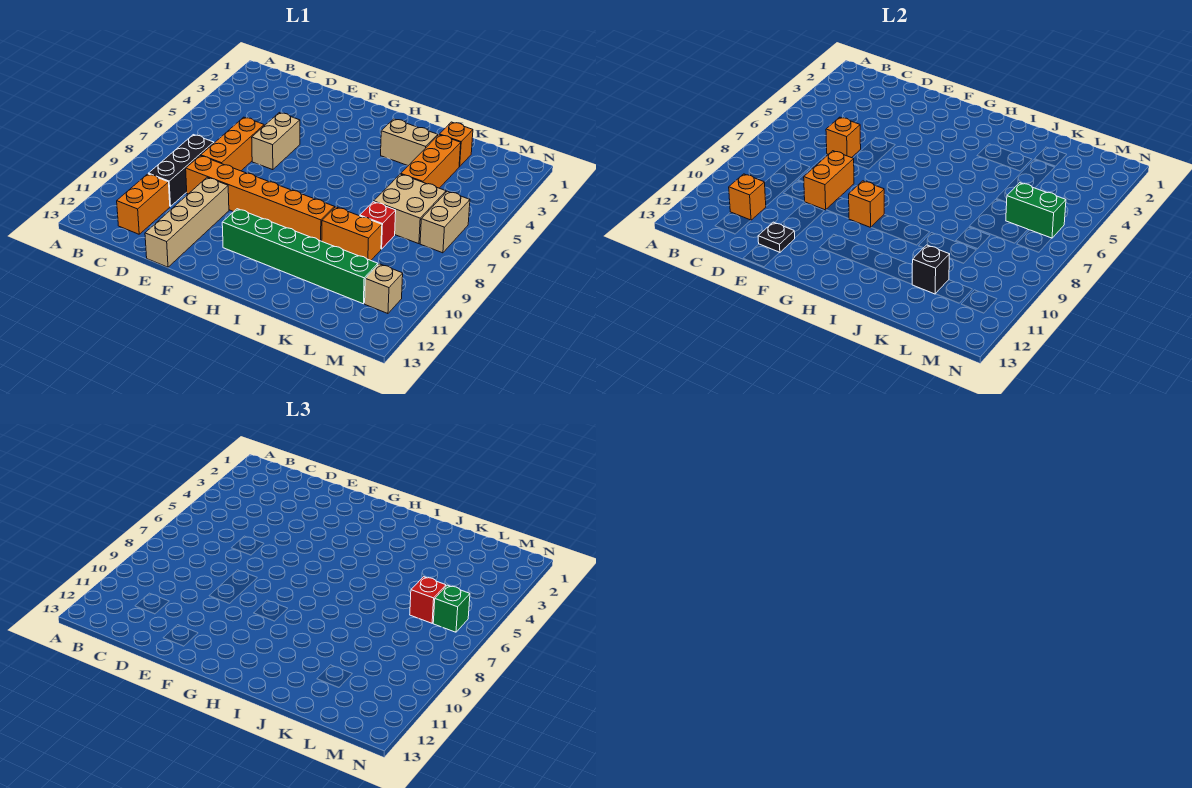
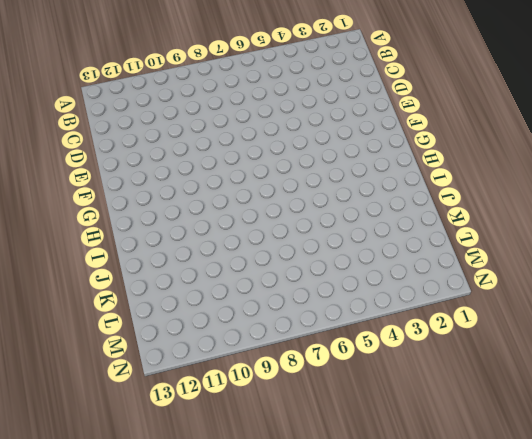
none -> black 1x3 brick [148,135,214,206]
none -> orange 1x2 brick [117,174,170,234]
none -> orange 1x3 brick [201,117,264,171]

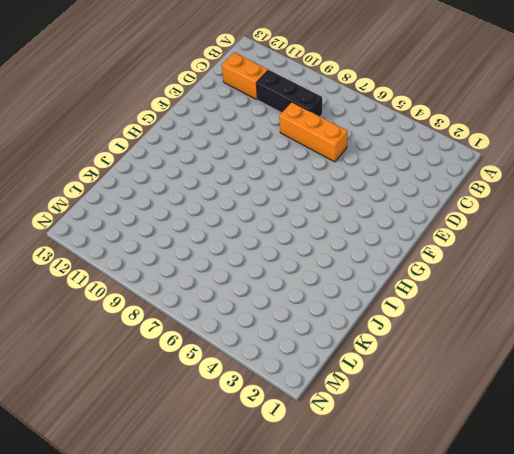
none -> orange 1x6 brick [186,156,335,241]
none -> tan 1x2 brick [252,113,300,170]
none -> tan 1x4 brick [145,177,229,267]

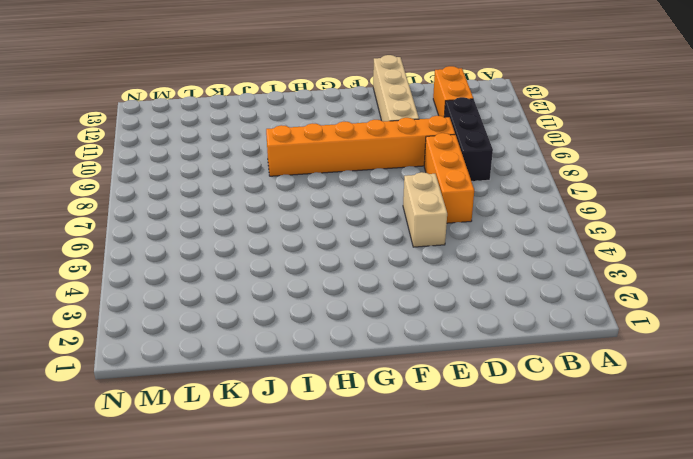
none -> green 1x6 brick [222,209,378,304]
none -> tan 1x2 brick [381,119,438,166]
none -> orange 1x2 brick [322,207,382,260]

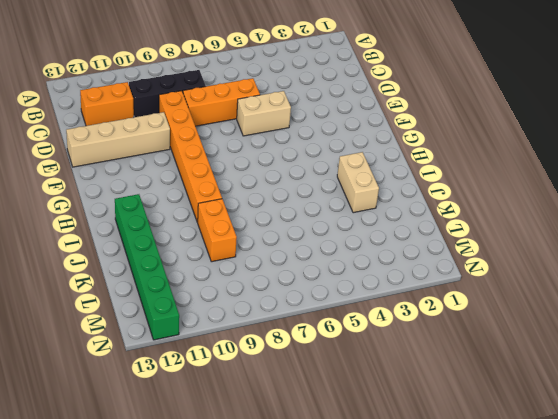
green 1x6 brick [115,194,179,340] -> green 1x6 brick moved to [222,209,378,304]
none -> orange 1x1 brick [439,122,473,166]
none -> orange 1x3 brick [401,135,461,188]
none -> tan 2x2 brick [374,174,446,244]

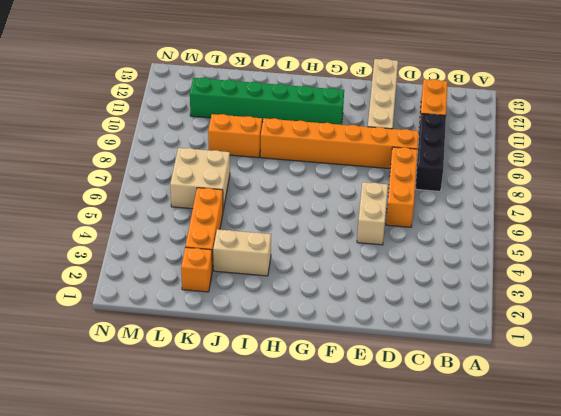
none -> red 1x1 brick [360,202,396,249]
none -> tan 1x2 brick [420,191,470,253]
none -> tan 1x1 brick [365,264,403,314]

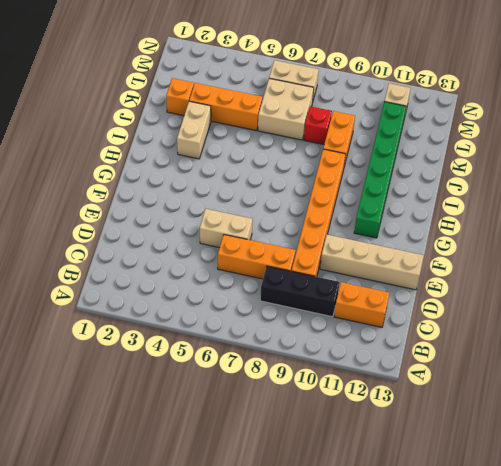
none -> orange 1x1 brick [729,174,766,220]
none -> orange 1x1 brick [826,117,861,158]
none -> orange 1x2 brick [804,151,854,210]

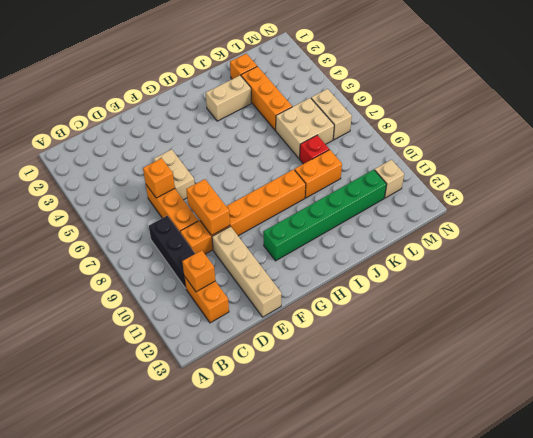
none -> black 1x1 plate [758,222,795,253]
none -> orange 1x1 brick [849,181,884,227]
none -> black 1x1 brick [912,245,950,294]

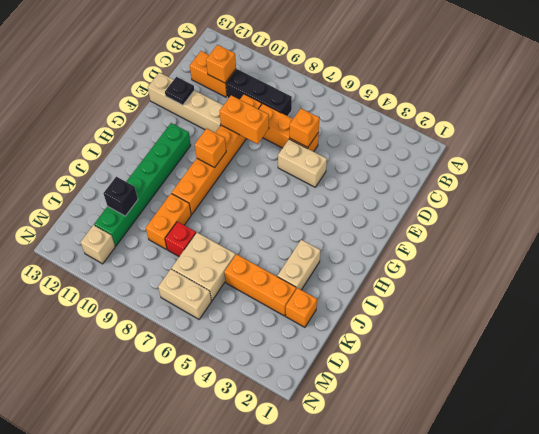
none -> green 1x2 brick [1006,183,1066,238]
none -> red 1x1 brick [410,577,446,623]
none -> green 1x1 brick [433,585,470,632]

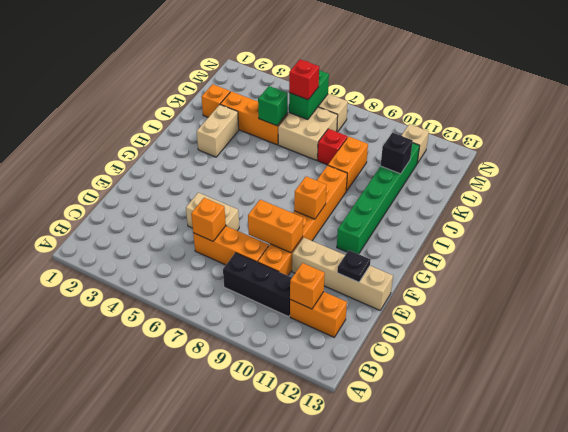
green 1x1 brick [258,86,288,126] -> green 1x1 brick moved to [433,585,470,632]

